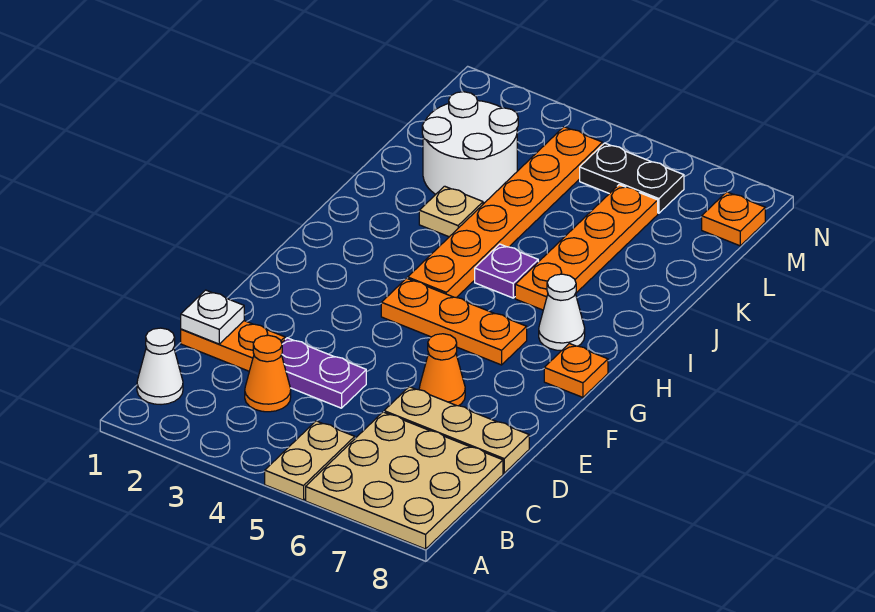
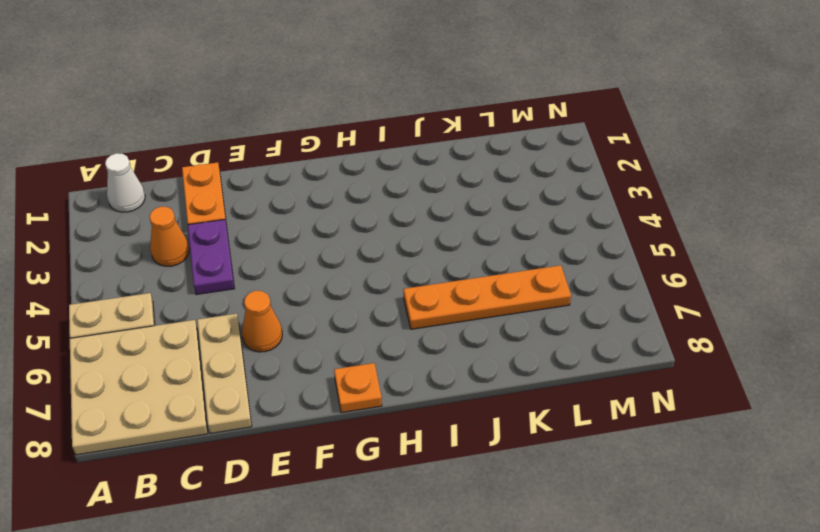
none -> orange 1x3 plate [381,278,527,365]
none -> orange 1x6 plate [408,127,603,298]
none -> white 1x1 cone [539,274,585,351]

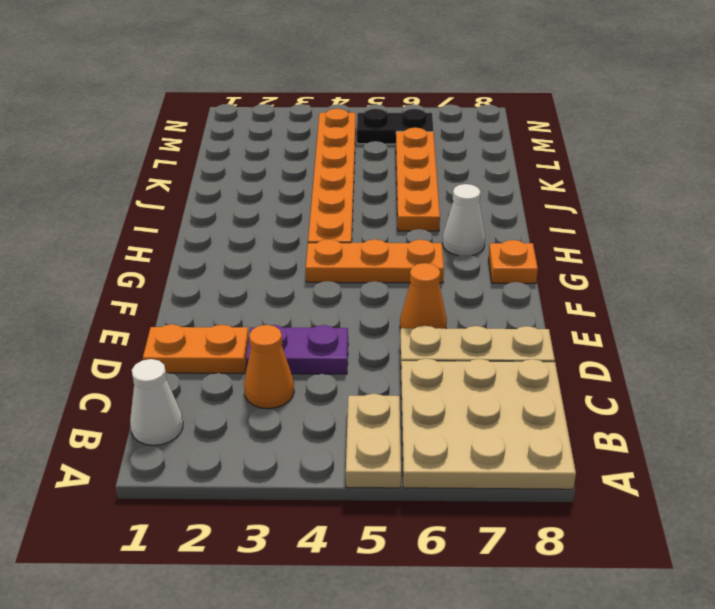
none -> purple 1x1 plate [475,244,538,298]
none -> tan 1x1 plate [419,186,483,237]
none -> white 2x2 round brick [422,92,518,203]

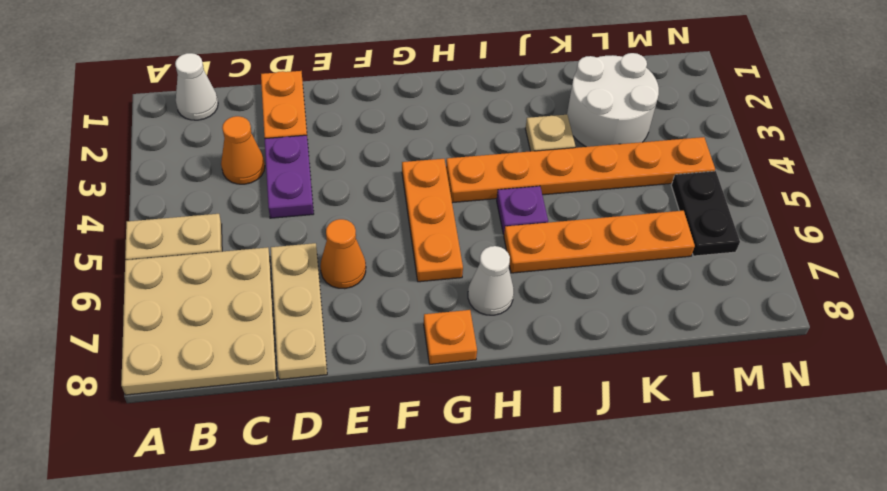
none -> orange 1x1 plate [702,192,765,246]
none -> white 1x1 plate [181,290,244,344]

